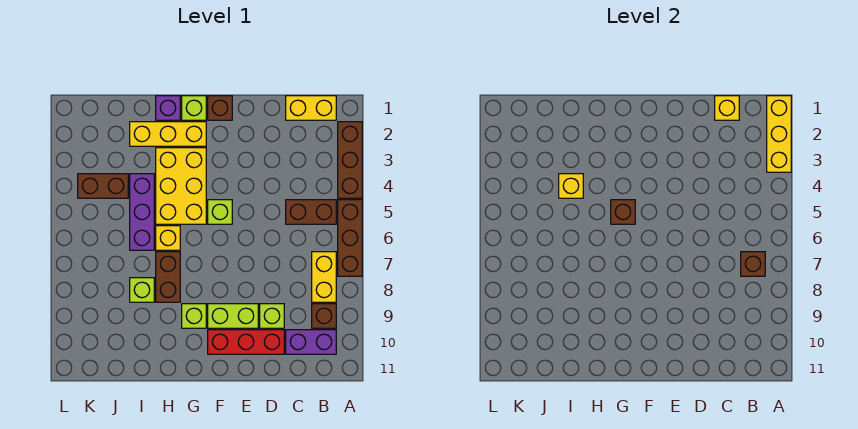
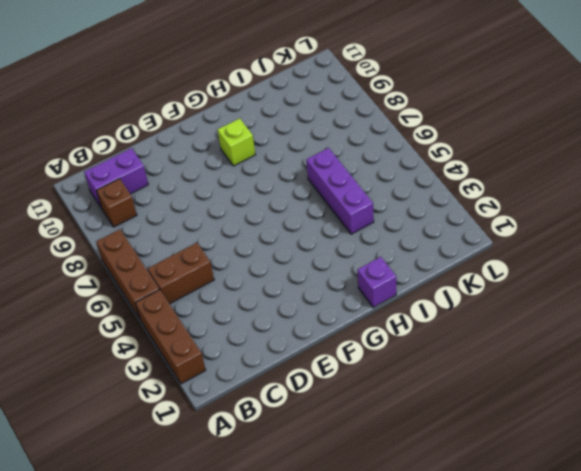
none -> yellow 1x2 brick [286,96,336,120]
none -> yellow 1x2 brick [312,252,336,302]
none -> lime 1x1 brick [260,304,284,328]

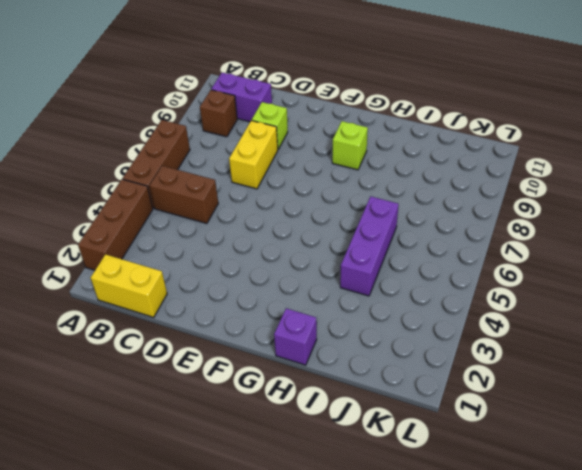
yellow 1x2 brick [229,120,278,189] -> yellow 1x2 brick moved to [312,252,336,302]
none -> red 1x3 brick [208,330,284,354]
none -> lime 1x2 brick [208,304,258,328]
none -> brown 1x1 brick [208,96,232,120]

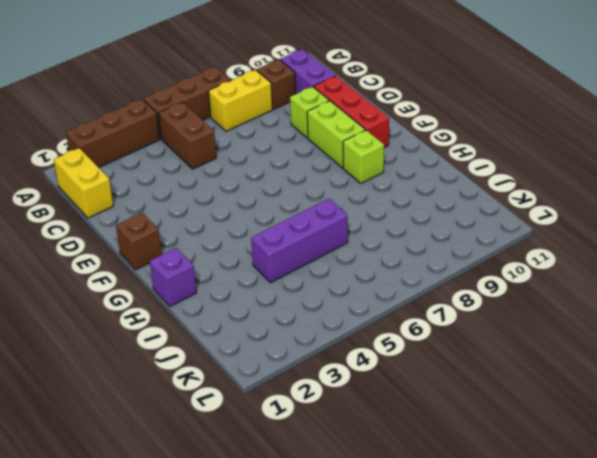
none -> lime 1x1 brick [208,200,232,224]
none -> lime 1x1 brick [182,96,206,120]
none -> yellow 1x3 brick [130,122,206,146]

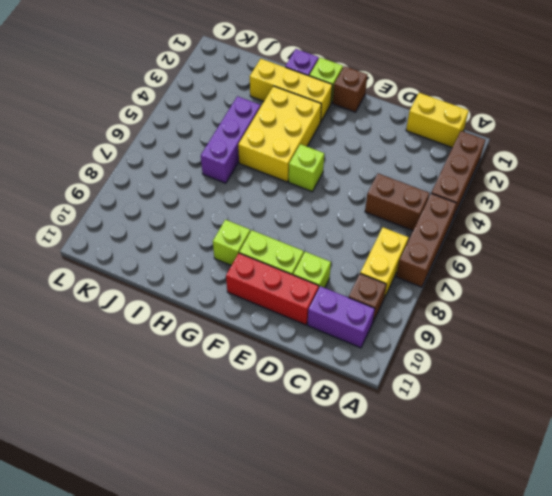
none -> yellow 1x1 brick [156,226,180,250]
none -> brown 1x2 brick [156,252,180,302]
none -> lime 1x1 brick [130,278,154,302]

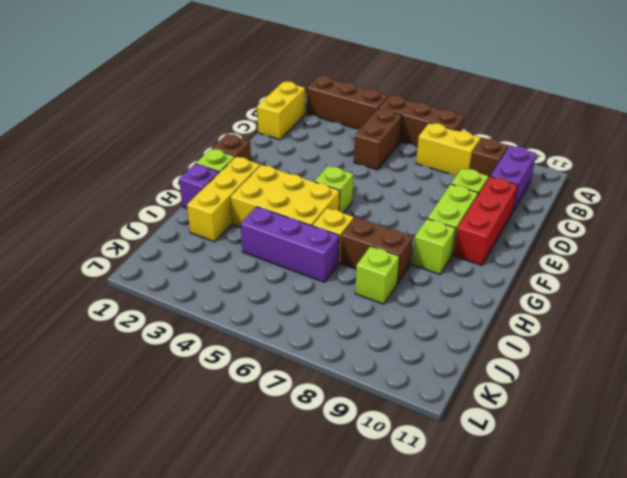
none -> brown 1x2 brick [78,174,128,198]
none -> yellow 1x3 brick [767,96,791,172]
none -> brown 1x1 brick [741,252,765,276]

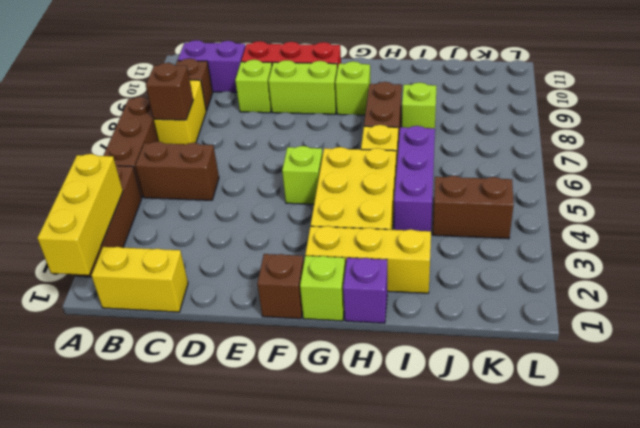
none -> yellow 1x1 brick [715,96,739,120]
none -> brown 1x1 brick [611,200,635,224]
none -> yellow 1x1 brick [559,174,583,198]

